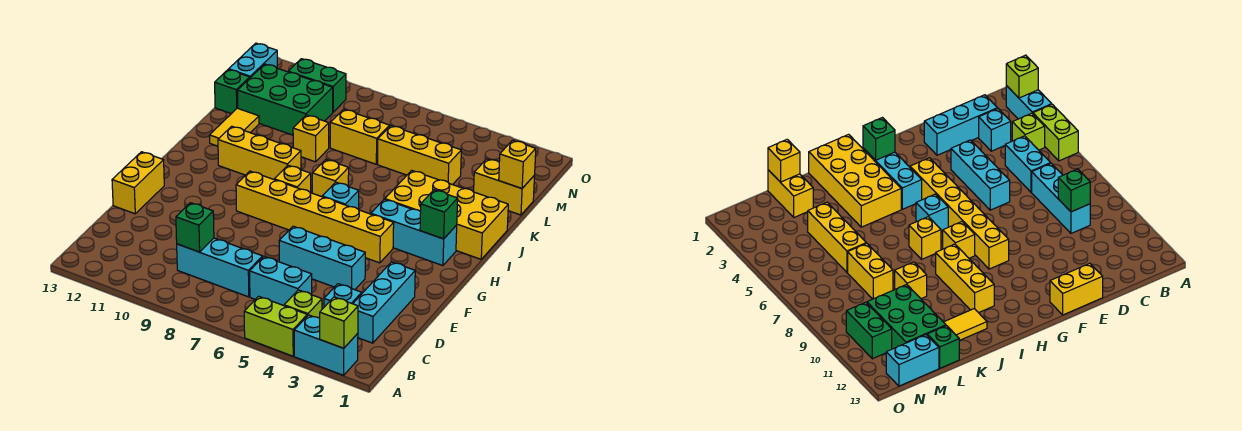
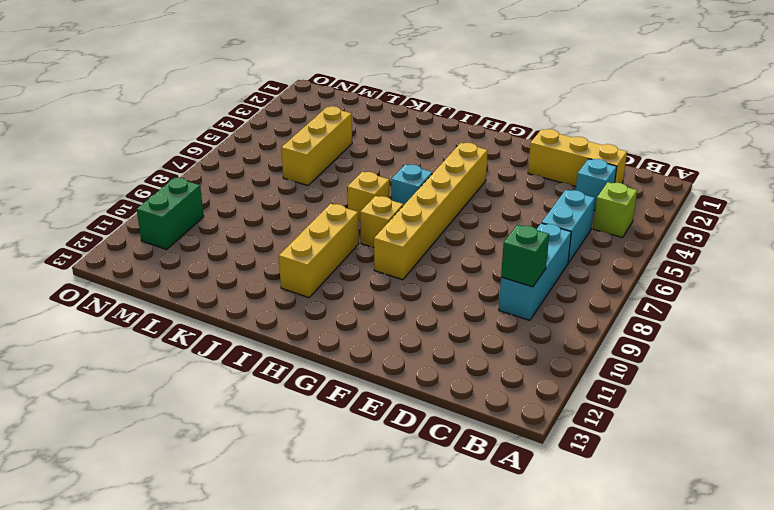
yellow 1x3 brick [528,129,627,186] -> cyan 1x3 brick [353,262,415,343]
none -> cyan 1x2 brick [294,315,358,375]
none -> lime 1x2 brick [244,296,307,356]
none -> cyan 1x3 brick [279,226,365,290]

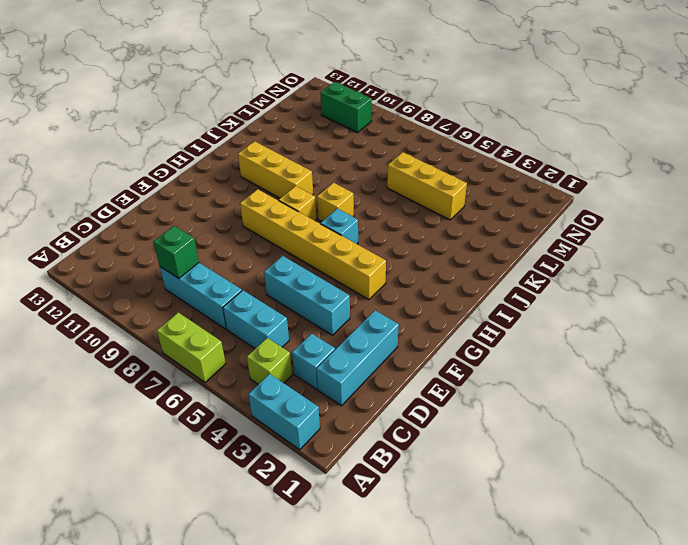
lime 1x2 brick [157,312,226,382] -> lime 1x2 brick moved to [244,296,307,356]
none -> yellow 1x2 brick [112,152,164,214]
none -> cyan 1x3 brick [371,199,457,266]
none -> yellow 2x4 brick [385,170,508,259]

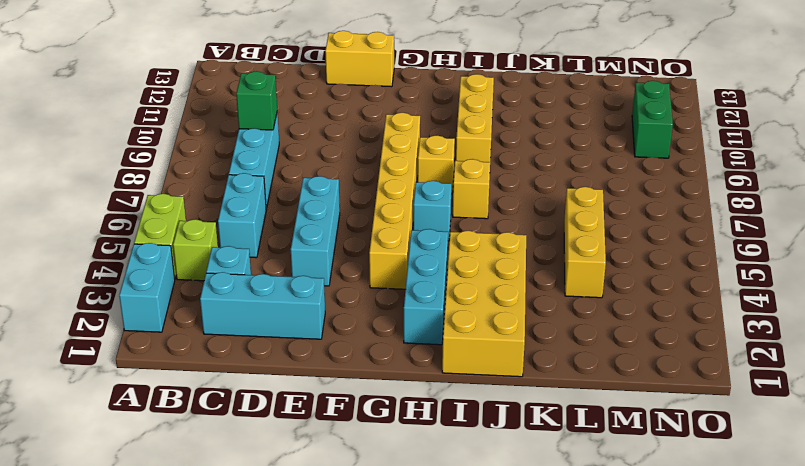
none -> yellow 1x2 tile [209,108,259,146]
none -> yellow 1x1 brick [293,115,329,162]
none -> yellow 1x2 brick [474,159,535,215]

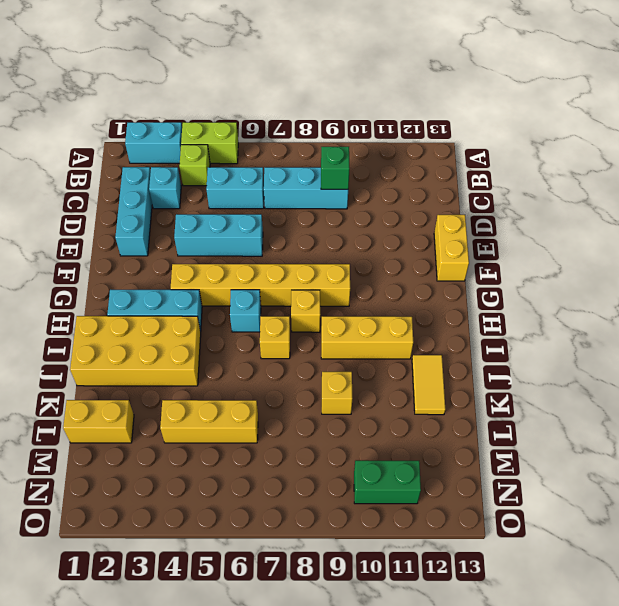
none -> yellow 1x2 brick [330,109,390,164]
none -> green 2x3 brick [238,64,333,135]
none -> green 1x1 brick [215,69,250,114]

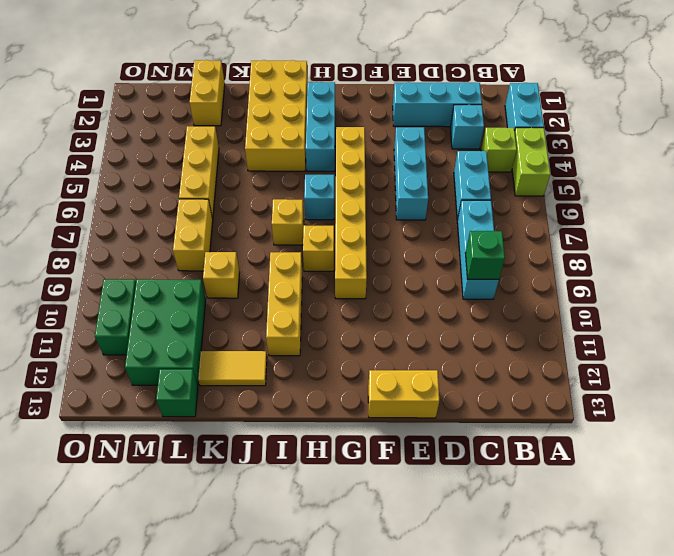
none -> cyan 1x2 brick [229,43,277,78]
none -> lime 1x1 brick [320,297,358,348]
none -> green 1x1 brick [420,190,458,239]

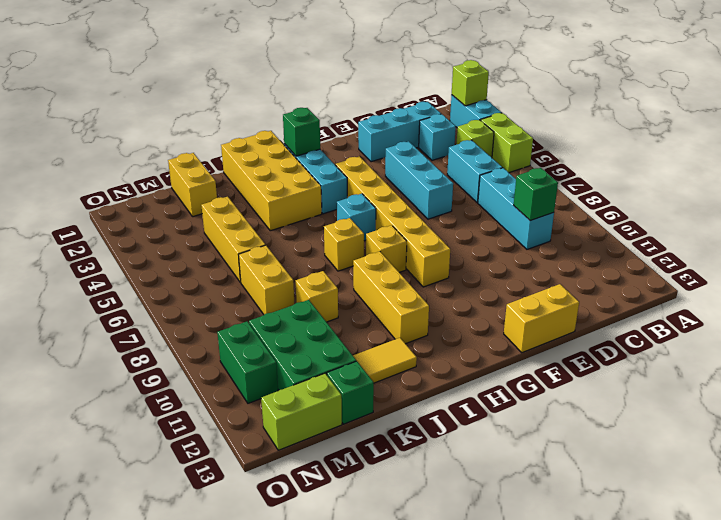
lime 1x2 brick [261,373,342,450] -> cyan 1x2 brick [229,43,277,78]
none -> yellow 1x1 brick [499,140,536,188]

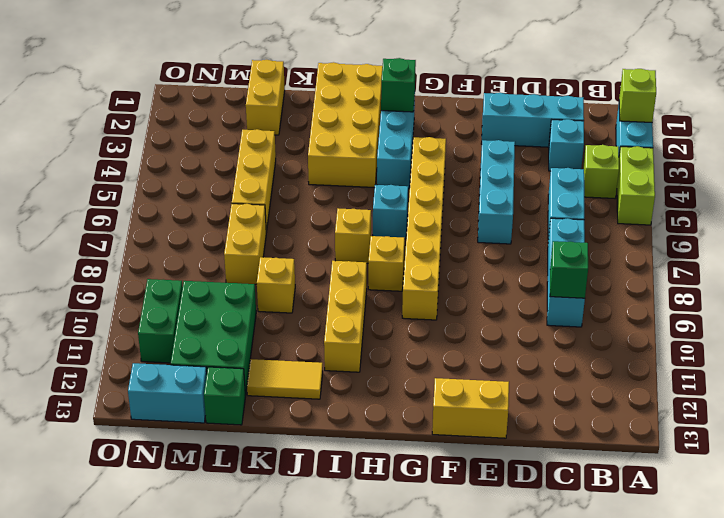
none -> yellow 1x1 brick [499,140,536,188]

